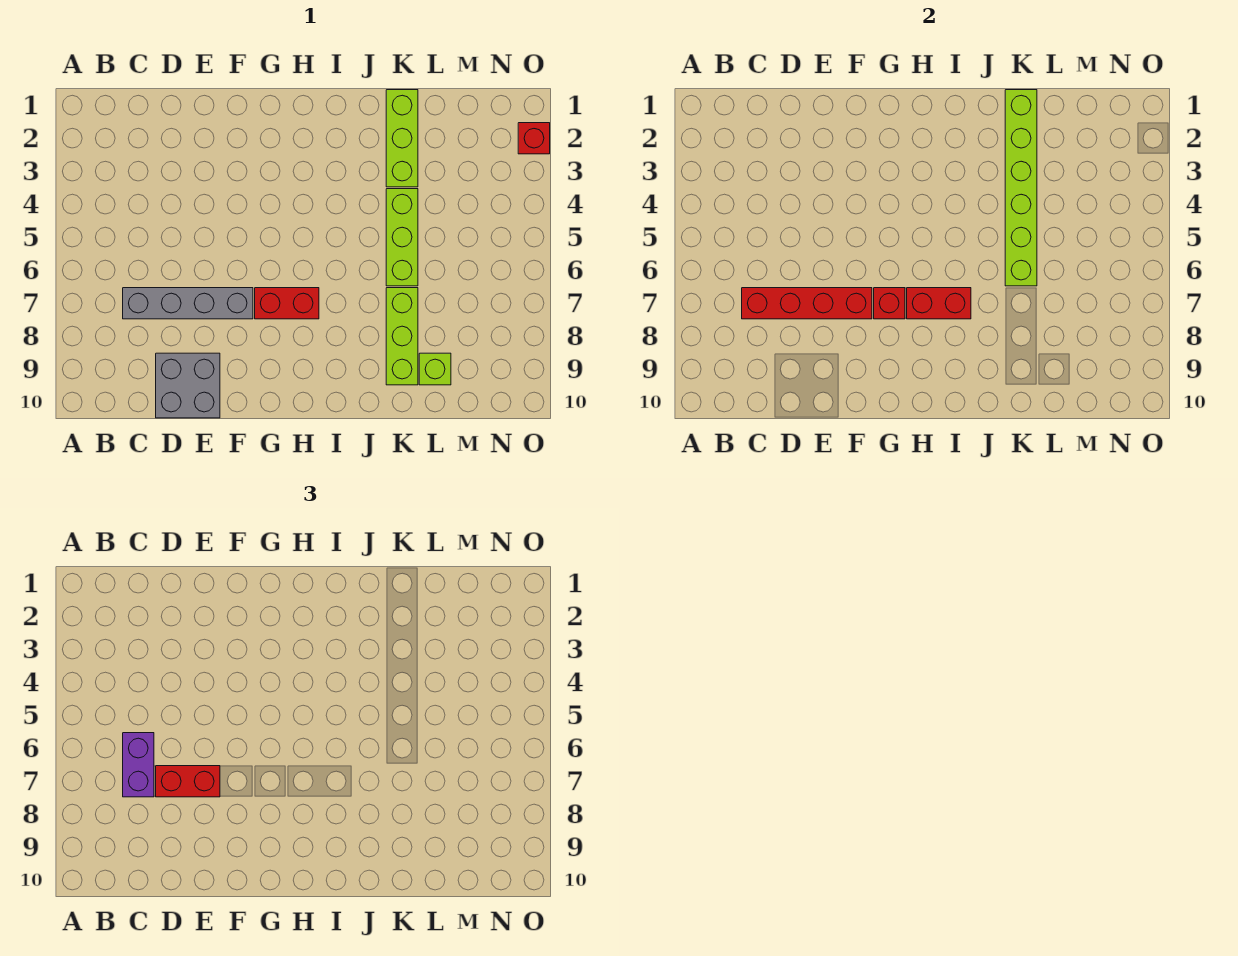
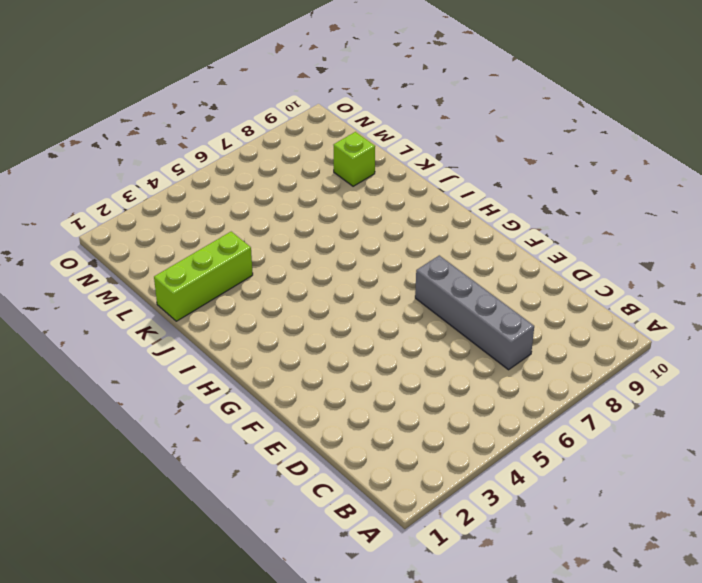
none -> grey 2x2 brick [156,353,220,418]
none -> red 1x2 brick [255,288,319,319]
none -> lime 1x3 brick [386,189,418,286]

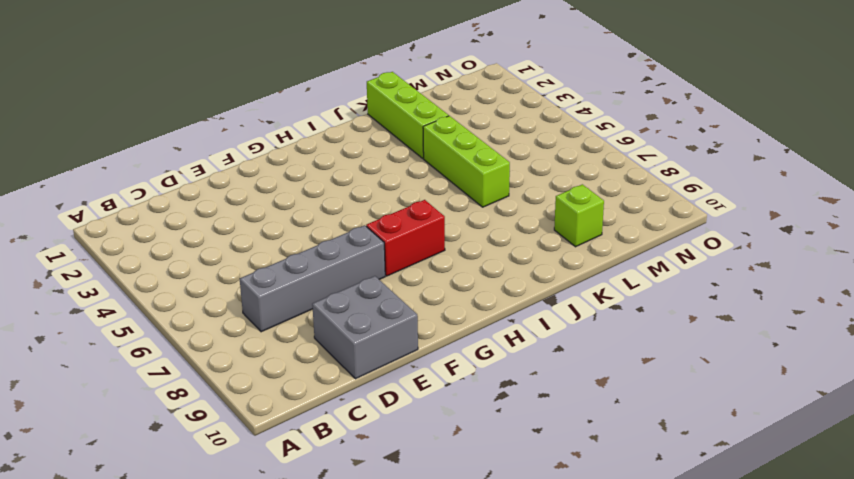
none -> lime 1x3 brick [386,288,418,385]
none -> red 1x1 brick [518,123,550,154]
none -> red 1x4 brick [742,288,872,319]

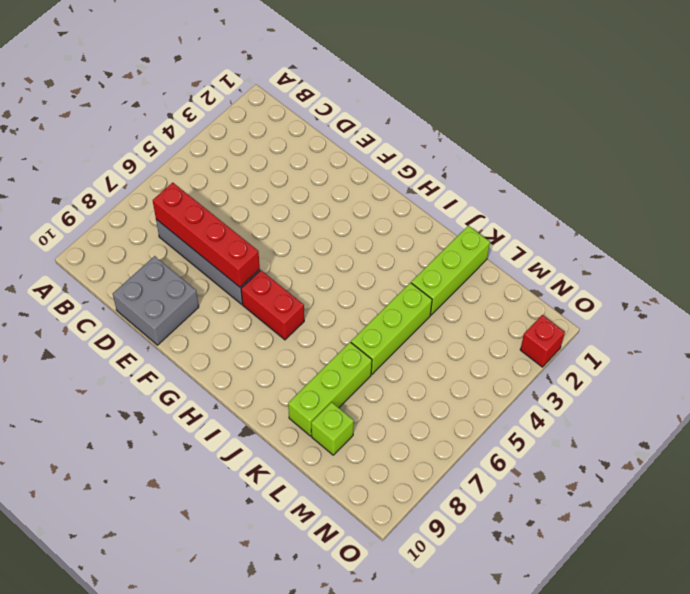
none -> red 1x1 brick [874,288,905,319]
none -> red 1x2 brick [907,288,971,319]
none -> lime 1x6 brick [1005,90,1037,286]

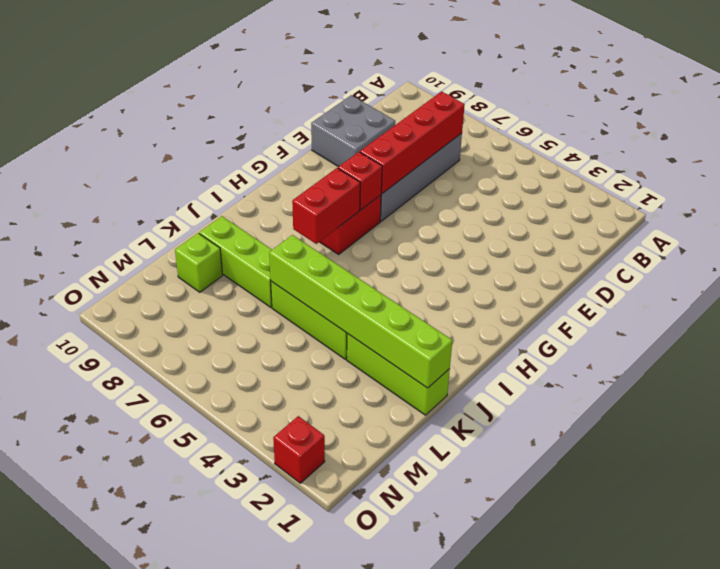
none -> purple 1x2 brick [123,733,154,797]
none -> red 1x2 brick [156,766,220,797]

